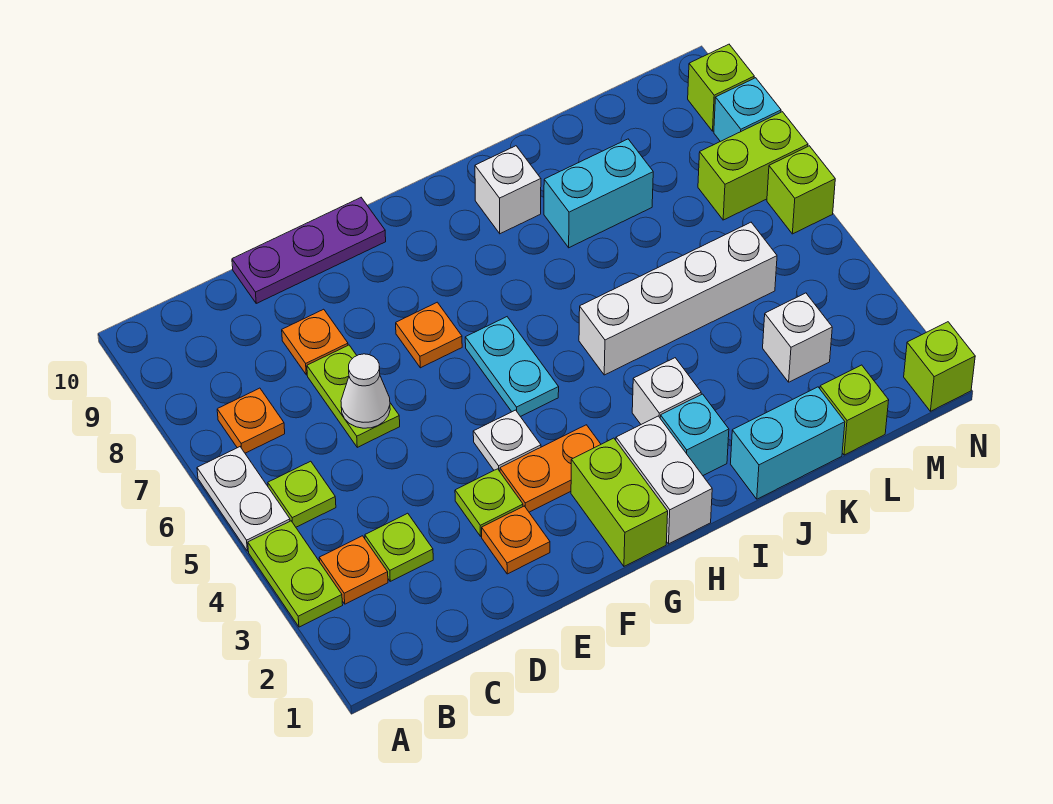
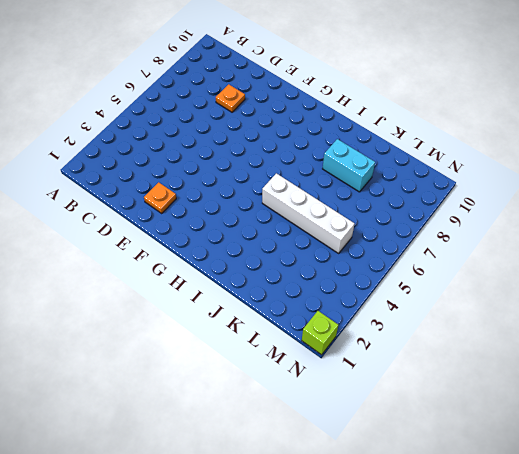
none -> lime 1x2 plate [248,521,343,627]
none -> white 1x2 plate [197,447,290,551]
none -> orange 1x1 plate [319,536,388,604]
none -> lime 1x1 plate [268,461,336,527]

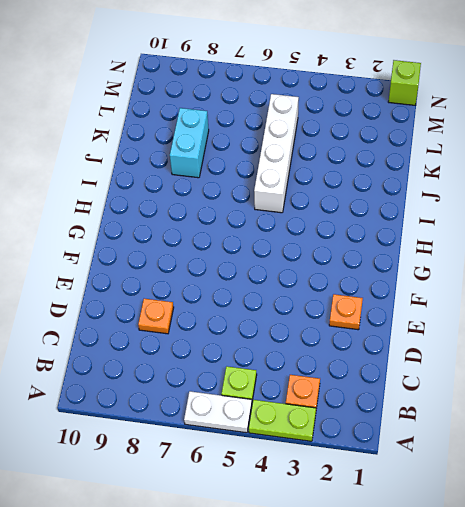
none -> orange 1x1 plate [217,388,285,453]
none -> lime 1x1 plate [365,513,433,581]
none -> lime 1x2 plate [307,345,400,447]
none -> purple 1x3 plate [232,198,386,303]

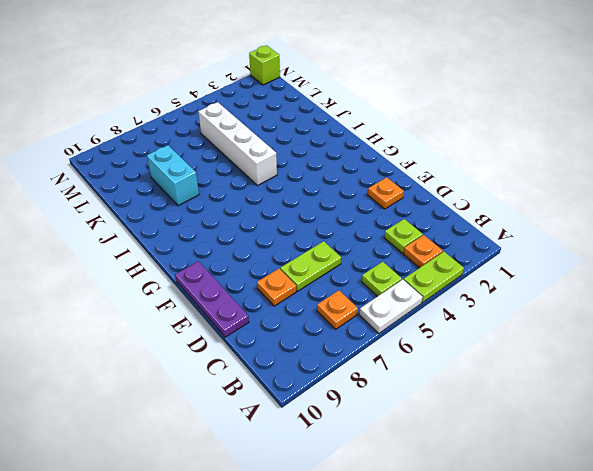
none -> lime 1x1 plate [455,469,523,536]
none -> orange 1x2 plate [500,425,601,512]
none -> white 1x1 plate [473,410,541,471]
none -> orange 1x1 plate [396,302,462,368]

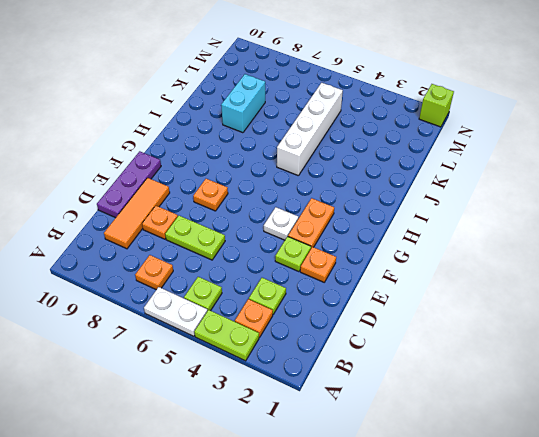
orange 1x3 tile [104,178,170,249] -> none
none -> lime 1x2 brick [571,438,668,566]
none -> cyan 1x2 plate [465,317,559,417]
none -> white 1x2 brick [616,416,712,544]
none -> cyan 1x1 brick [660,394,729,475]

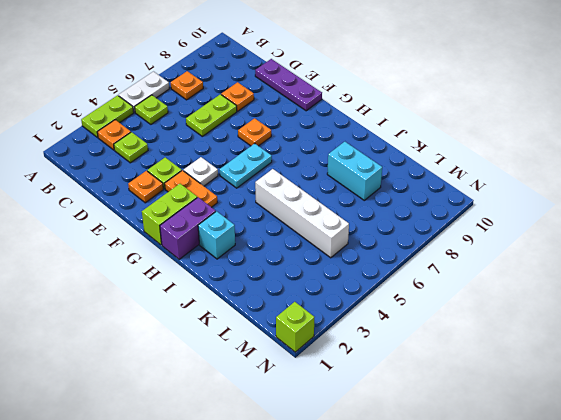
purple 1x2 brick [160,197,216,259] -> white 1x2 brick [616,416,712,544]
none -> white 1x1 brick [632,358,701,424]
none -> white 1x1 brick [475,146,541,234]
none -> cyan 1x2 brick [731,387,845,499]
none -> lime 1x1 brick [820,365,889,455]

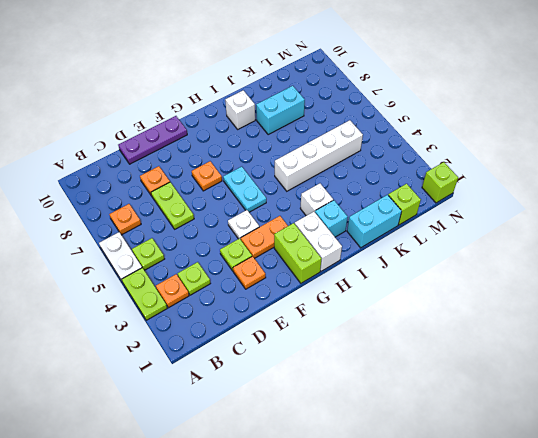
none -> white 1x1 brick [763,293,832,382]
none -> lime 1x2 brick [698,112,808,220]
none -> lime 1x1 brick [767,146,835,234]
none -> cyan 1x1 brick [714,78,781,142]

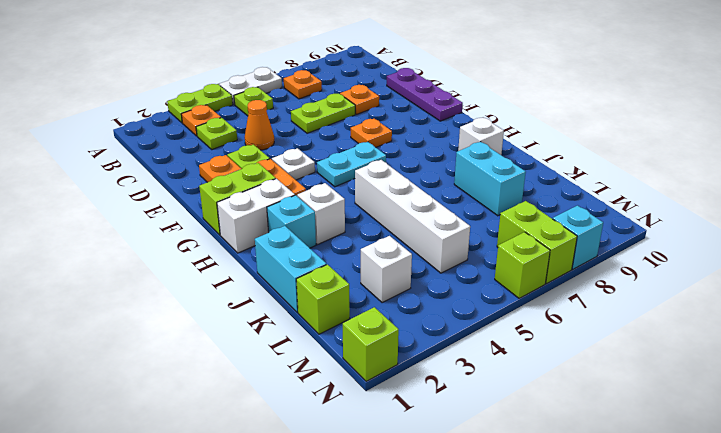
orange 1x1 cone [245,100,274,150] -> none
none -> lime 1x1 brick [688,44,754,131]
none -> white 1x1 cone [341,354,390,428]

